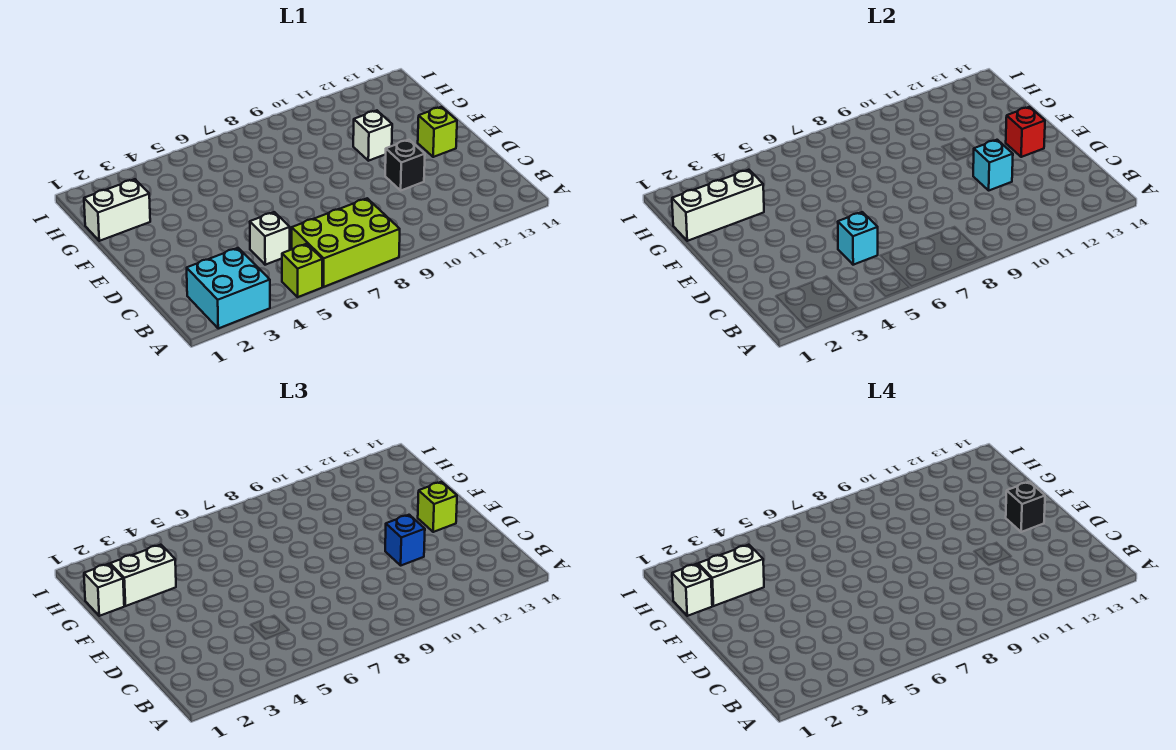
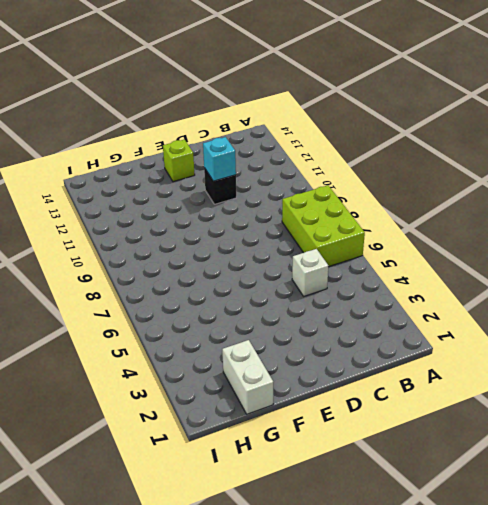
none -> cyan 2x2 brick [187,248,270,328]
none -> lime 1x1 brick [282,244,322,297]
none -> white 1x1 brick [353,111,392,161]

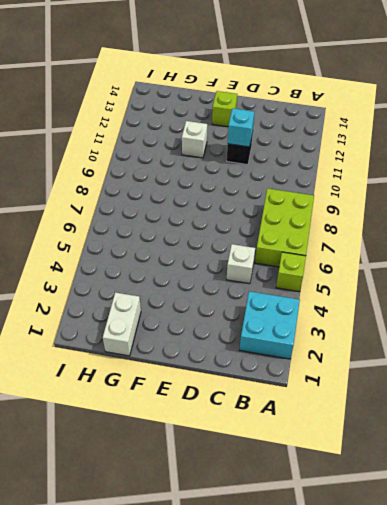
none -> cyan 1x1 brick [838,212,878,265]
none -> red 1x1 brick [1006,107,1045,157]
none -> white 1x3 brick [672,170,764,241]

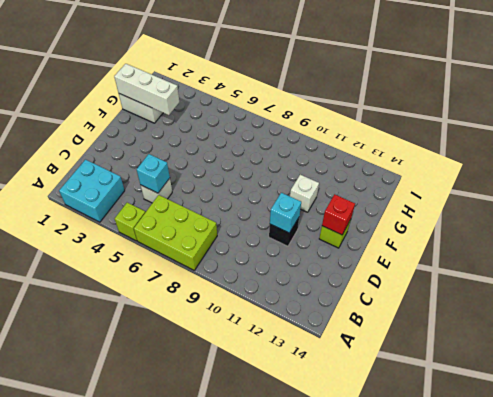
none -> blue 1x1 brick [385,515,425,565]
none -> lime 1x1 brick [418,482,457,532]
none -> white 1x1 brick [84,564,124,616]

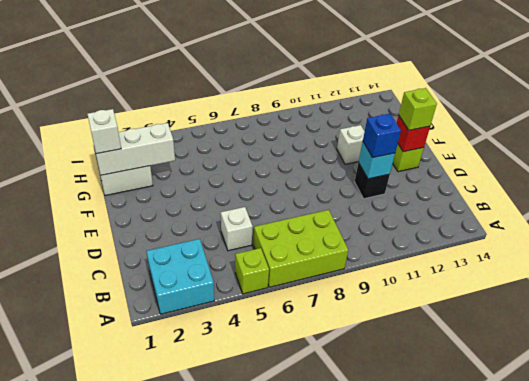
none -> cyan 1x1 brick [838,212,878,265]
none -> white 1x2 brick [110,545,176,606]
none -> black 1x1 brick [1006,482,1045,532]

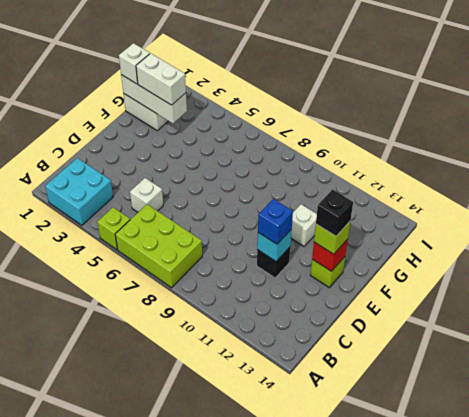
none -> cyan 1x1 brick [838,212,878,265]
none -> white 1x1 brick [672,564,712,616]
none -> white 1x2 brick [698,545,764,606]

